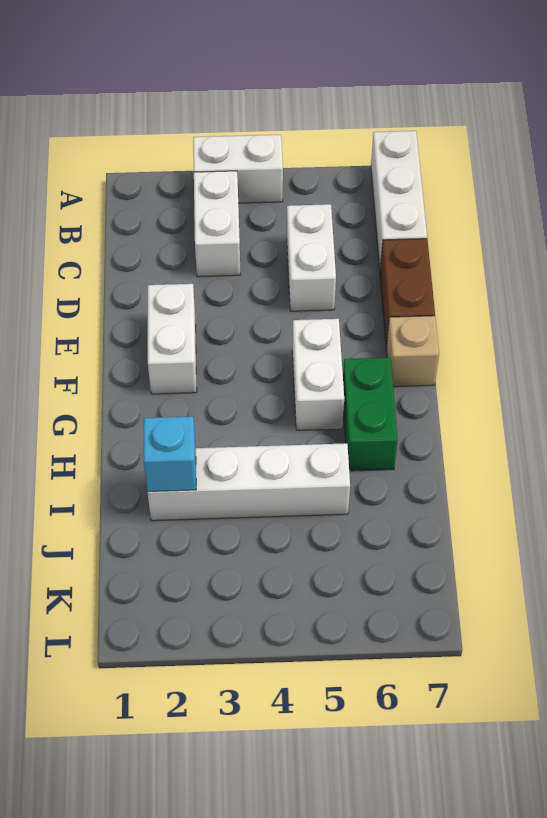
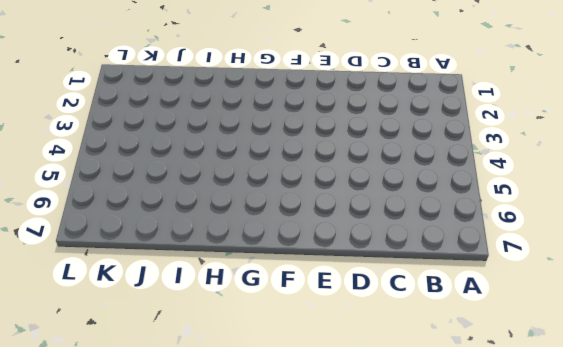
none -> white 1x2 brick [193,135,283,203]
none -> white 1x3 brick [371,131,427,268]

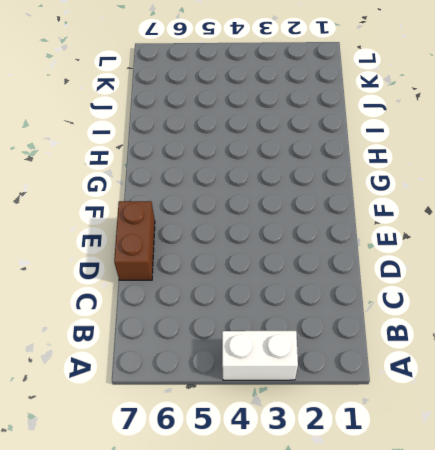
none -> white 1x3 brick [371,131,427,268]
none -> white 1x2 brick [194,171,241,277]

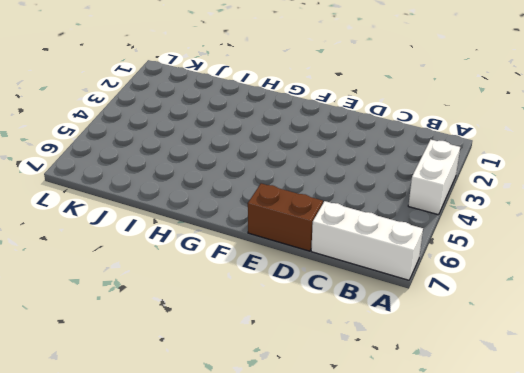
none -> white 1x2 brick [194,171,241,277]
none -> white 1x2 brick [287,204,336,311]

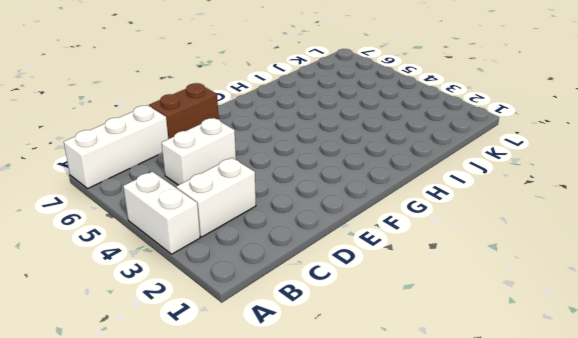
none -> white 1x2 brick [148,284,197,394]
none -> white 1x2 brick [292,319,344,431]

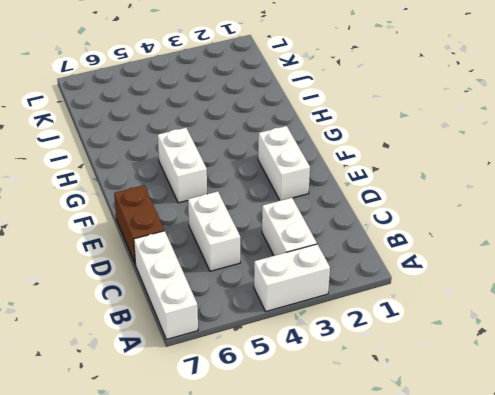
none -> tan 1x1 brick [386,316,439,387]
none -> green 1x2 brick [343,358,398,471]

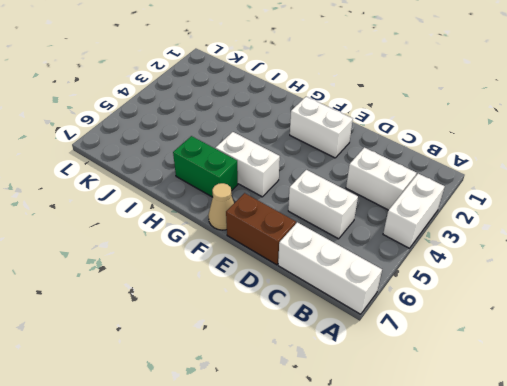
tan 1x1 cone [208,183,234,230] -> tan 1x1 brick [386,316,439,387]
none -> white 1x4 brick [148,443,350,521]
none -> cyan 1x1 brick [144,416,196,492]

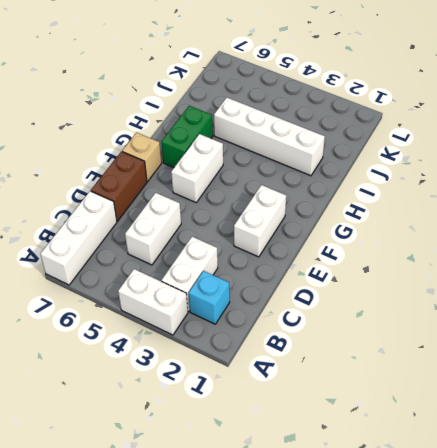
cyan 1x1 brick [189,271,230,324] -> cyan 1x1 brick moved to [144,416,196,492]

